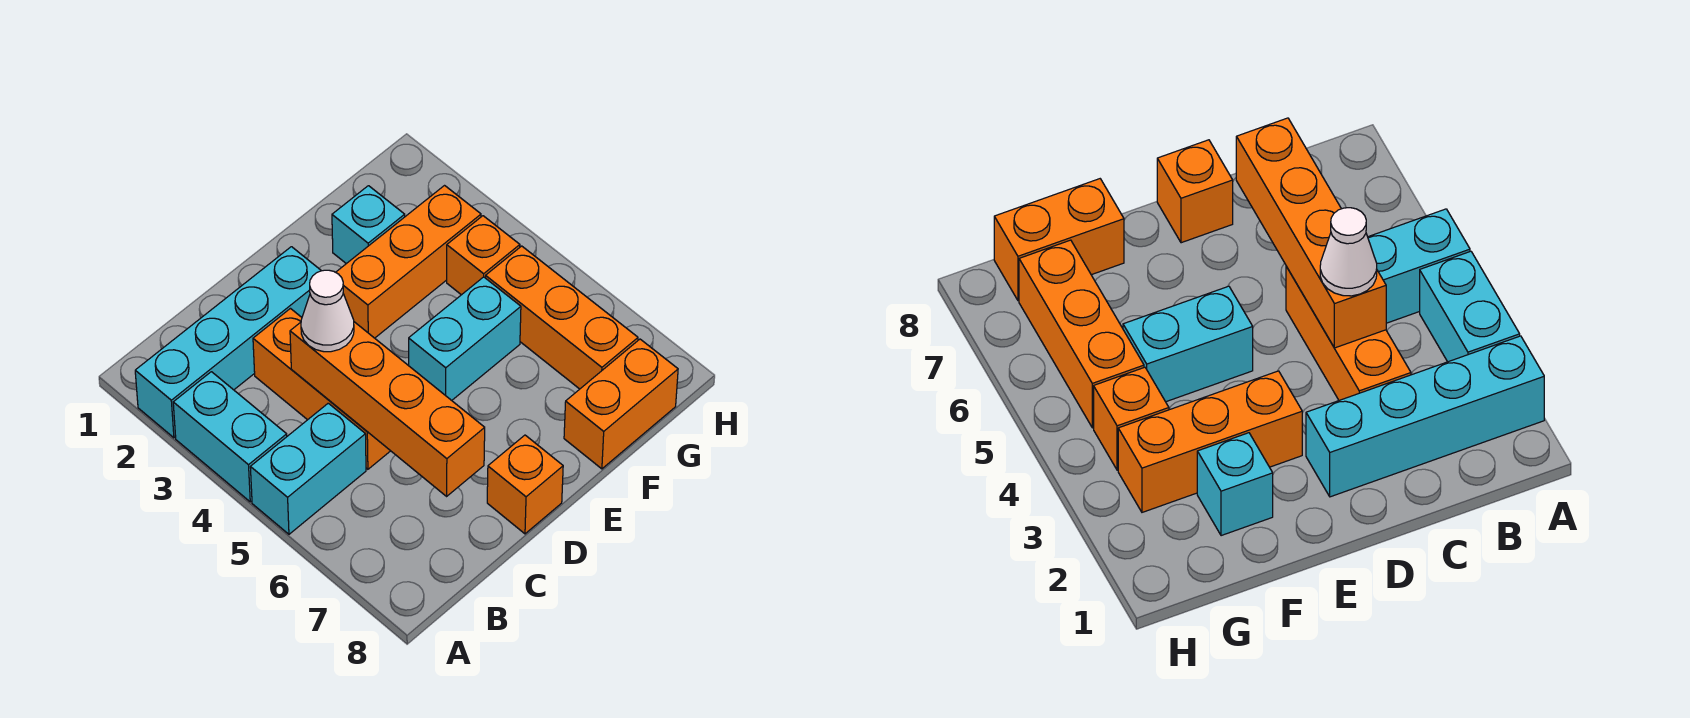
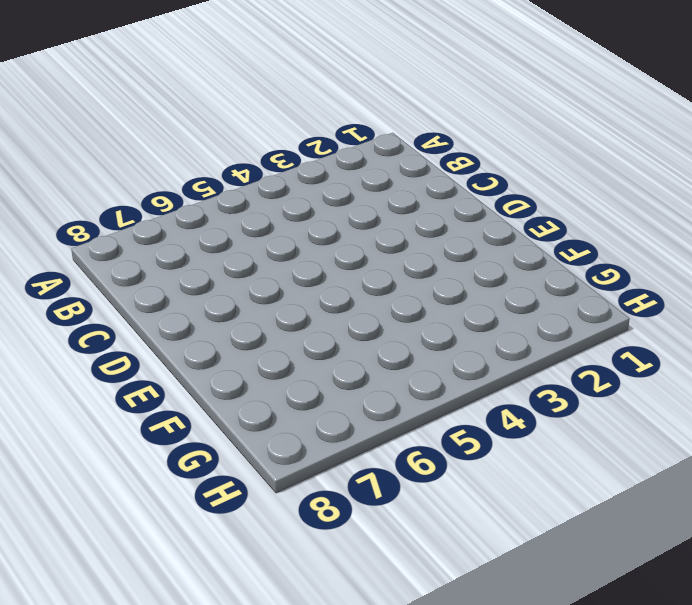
none -> cyan 1x4 brick [135,247,321,438]
none -> cyan 1x2 brick [173,372,287,502]
none -> cyan 1x2 brick [250,403,366,534]

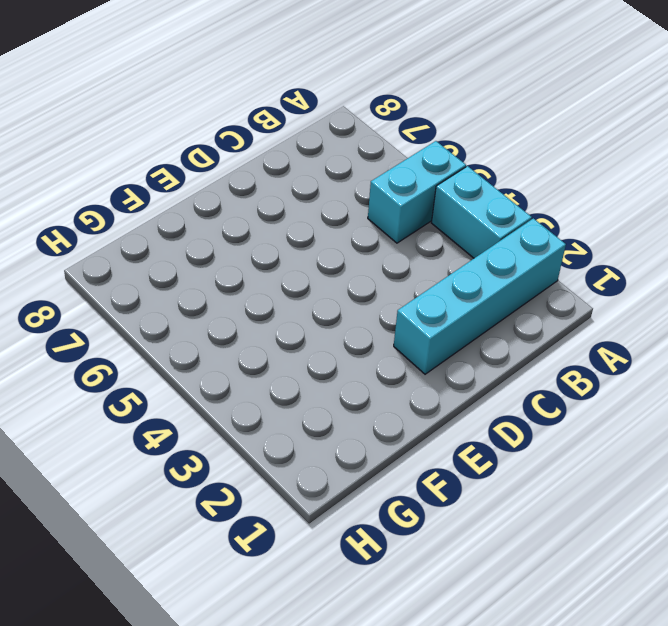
none -> orange 1x3 brick [253,309,390,469]
none -> orange 1x1 brick [487,435,563,534]
none -> orange 1x3 brick [336,186,481,338]

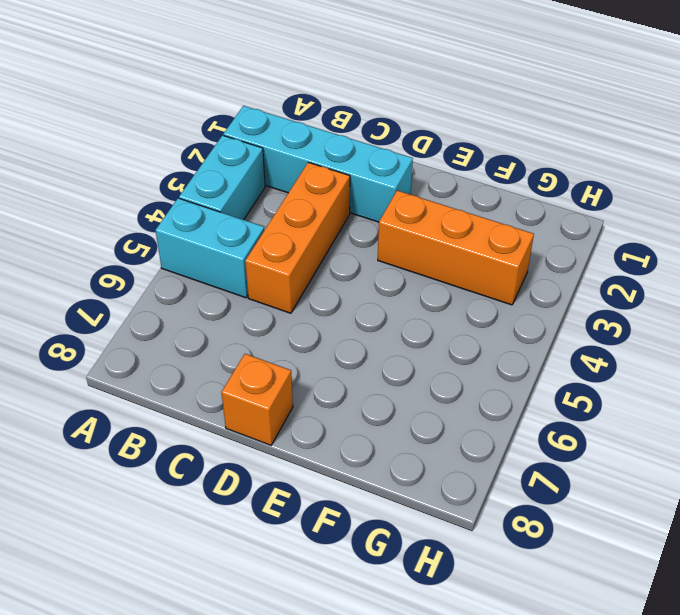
none -> cyan 1x2 brick [409,277,521,400]
none -> cyan 1x1 brick [332,186,405,264]
none -> orange 1x2 brick [564,339,678,469]

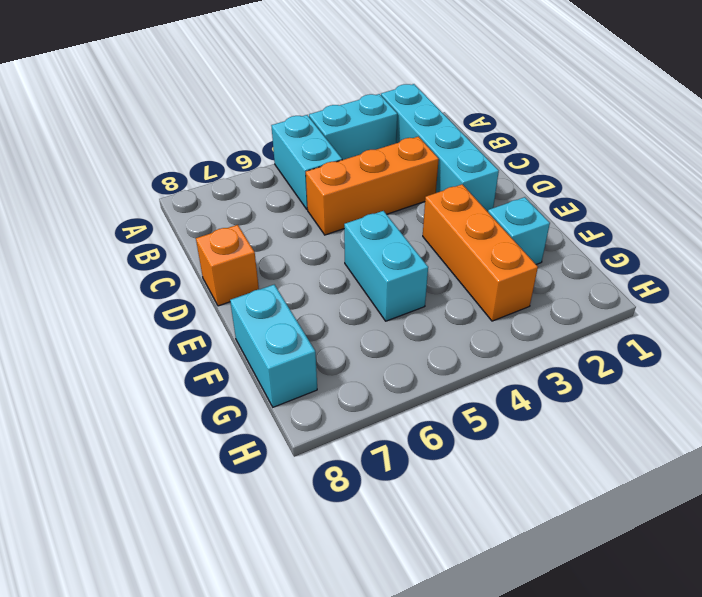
cyan 1x2 brick [230,285,317,407] -> orange 1x2 brick [564,339,678,469]
none -> orange 1x1 brick [447,216,520,295]
none -> orange 1x3 brick [486,246,638,389]
none -> orange 1x4 brick [290,322,485,496]

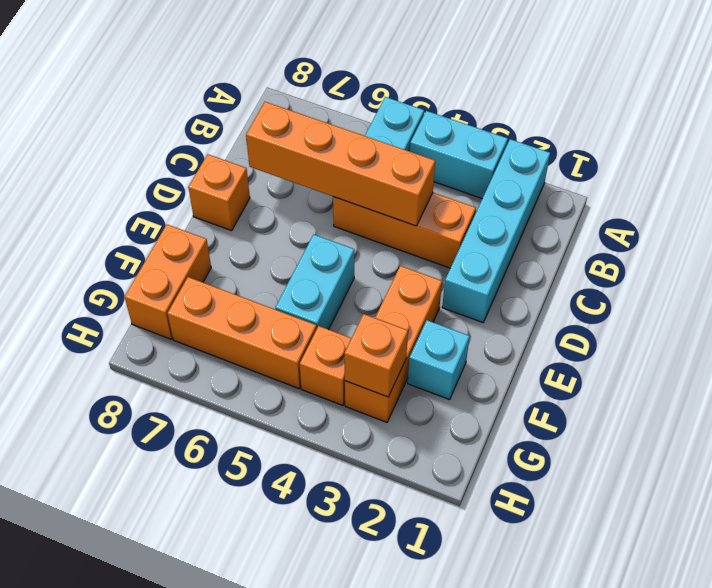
orange 1x1 brick [344,314,408,397] -> none
none -> white 1x1 cone [301,270,354,352]

